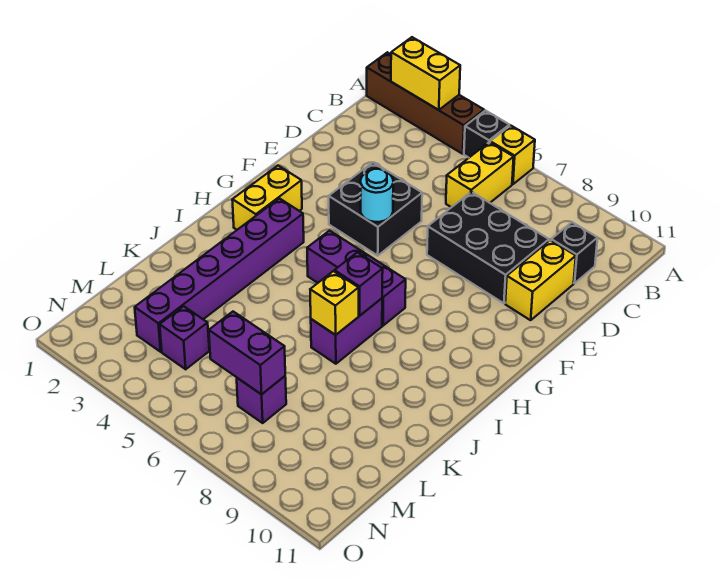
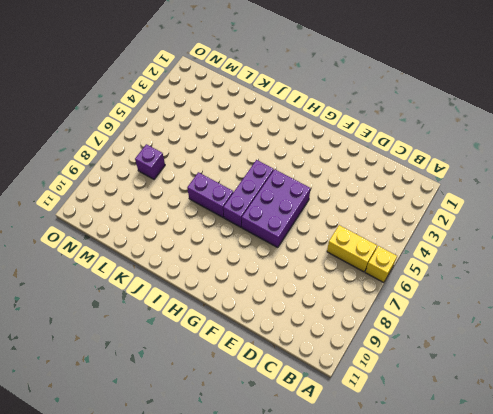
purple 2x3 brick [242,169,310,248] -> black 2x2 brick [329,162,422,256]
none -> brown 1x4 brick [367,52,484,154]
none -> black 1x1 brick [464,111,509,158]
none -> black 1x1 brick [551,222,598,283]

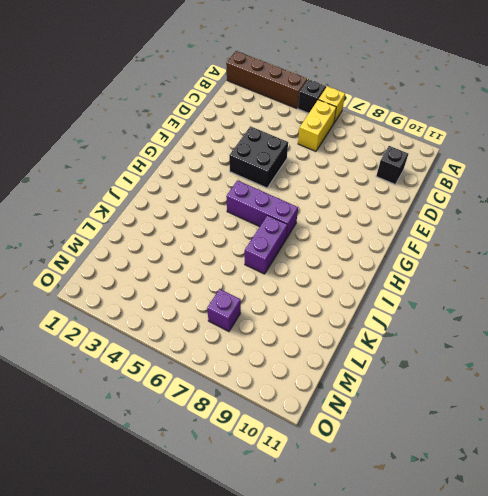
none -> black 2x3 brick [427,192,549,303]
none -> yellow 1x2 brick [505,240,576,320]
none -> yellow 1x2 brick [232,166,302,230]

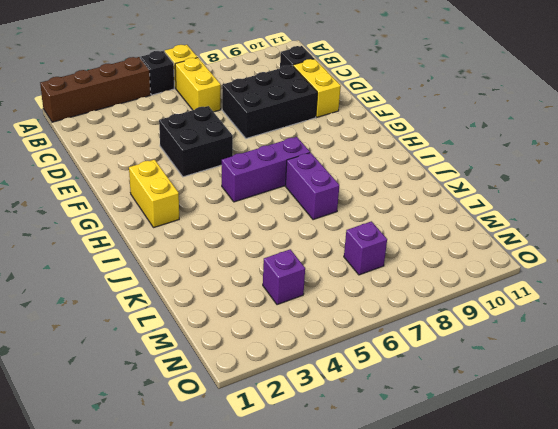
none -> purple 1x6 brick [135,198,304,352]
none -> yellow 1x2 brick [391,37,460,110]
none -> cyan 1x1 round brick [361,169,393,222]

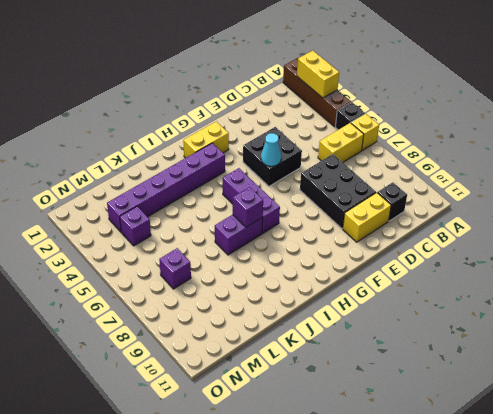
cyan 1x1 cone [261,133,281,166] -> cyan 1x1 round brick [361,169,393,222]
none -> yellow 1x1 brick [310,271,359,335]
none -> purple 1x2 brick [209,312,285,394]

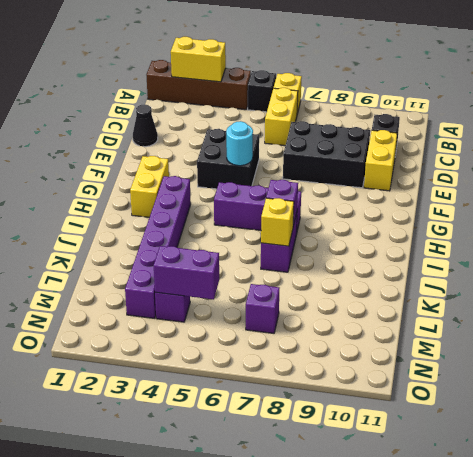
black 1x1 cone [133,105,158,147] -> none
purple 1x2 brick [154,246,219,300] -> purple 1x2 brick moved to [209,312,285,394]

